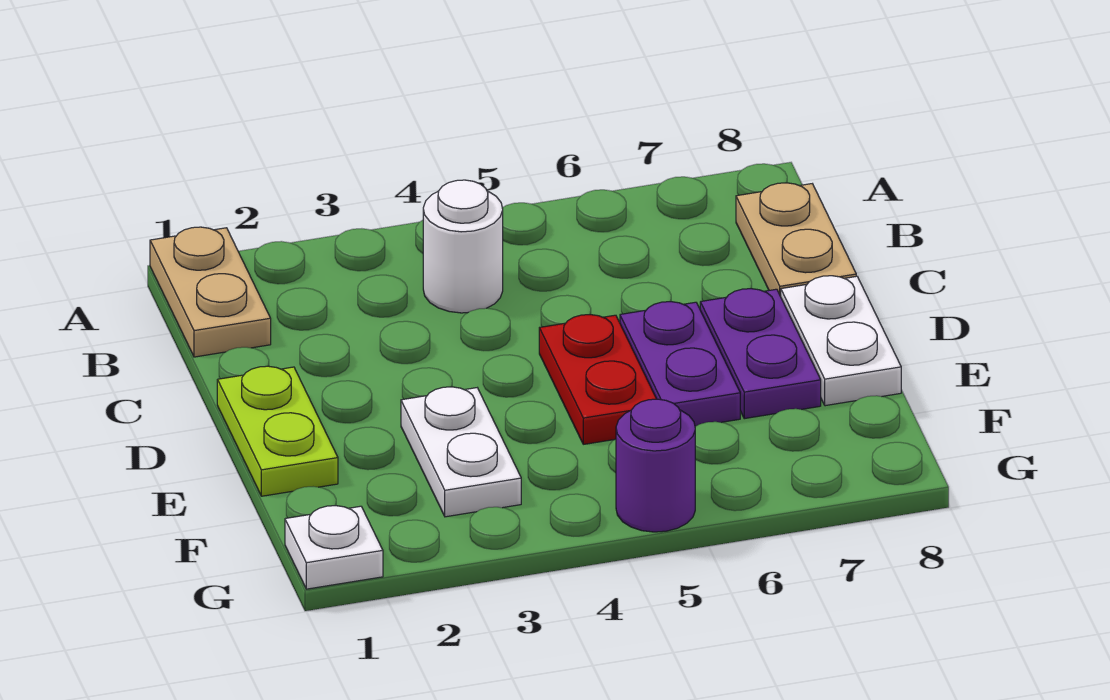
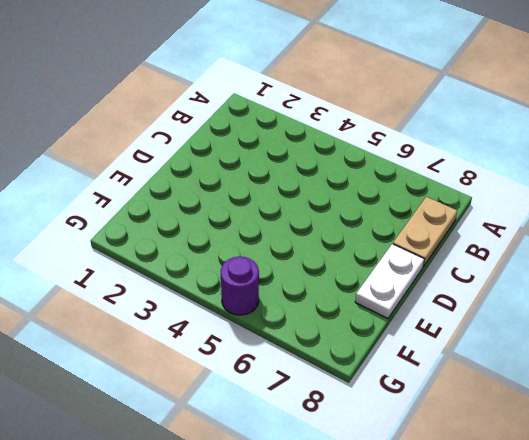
none -> tan 1x2 plate [150,227,271,357]
none -> white 1x1 round brick [423,180,503,313]

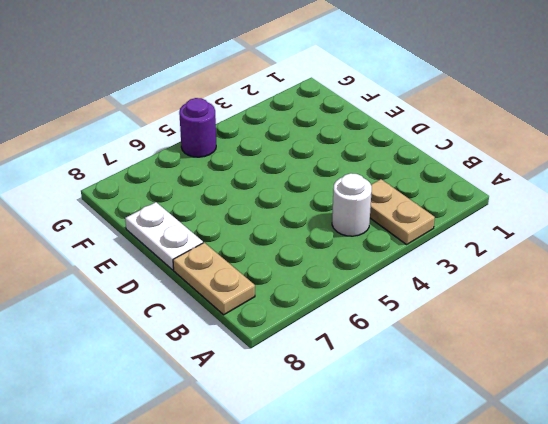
tan 1x2 plate [370,179,435,245] -> tan 1x2 plate moved to [150,227,271,357]
none -> lime 1x2 plate [217,366,338,496]
none -> red 1x2 plate [539,315,656,444]

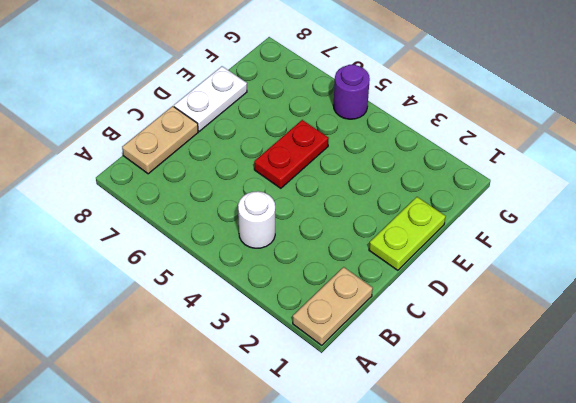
none -> purple 1x2 plate [620,302,740,427]
none -> purple 1x2 plate [700,289,821,419]

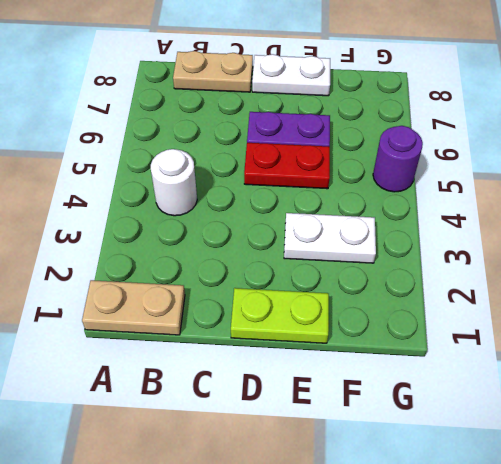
none -> purple 1x2 plate [700,289,821,419]
none -> white 1x1 plate [285,506,383,589]

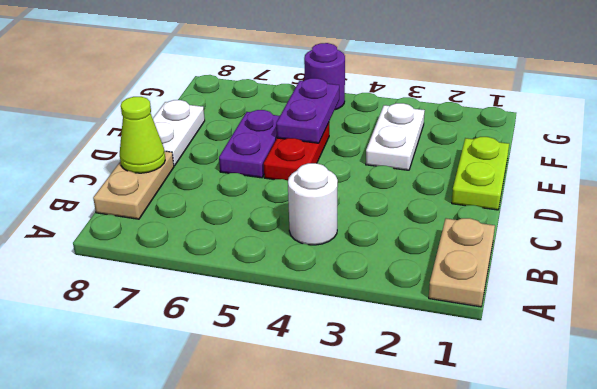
lime 1x1 cone [120,97,165,173] -> none
purple 1x2 plate [276,78,339,143] -> purple 1x2 plate moved to [700,289,821,419]
none -> white 1x1 plate [285,506,383,589]

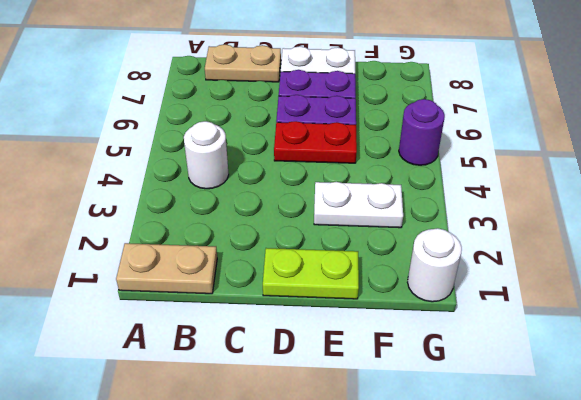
white 1x1 round brick [407,228,462,302] -> white 1x1 plate [285,506,383,589]

